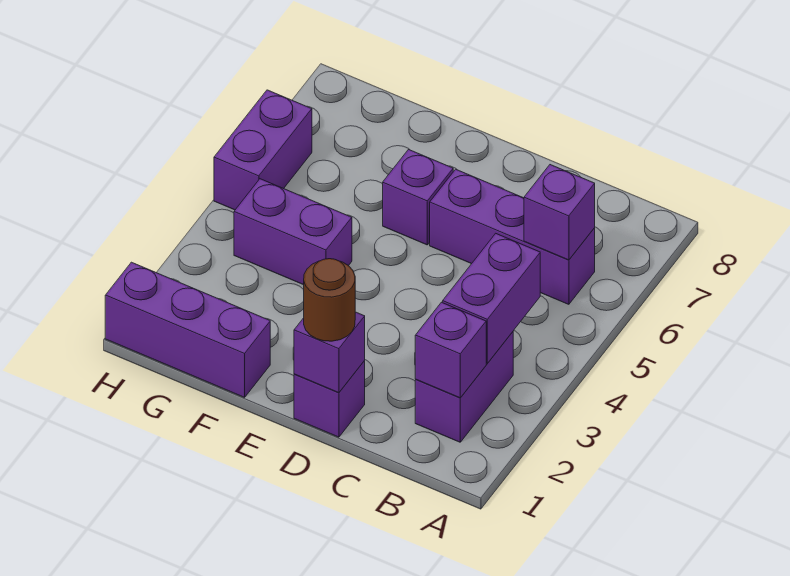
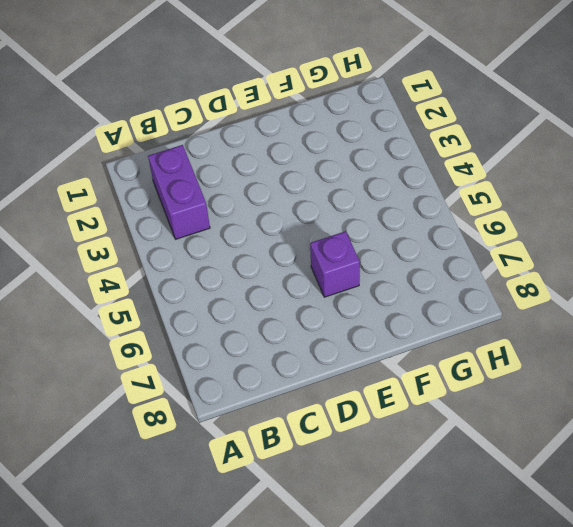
none -> purple 1x3 brick [430,169,595,304]
none -> purple 1x1 brick [294,361,365,437]
none -> purple 1x3 brick [105,262,270,397]

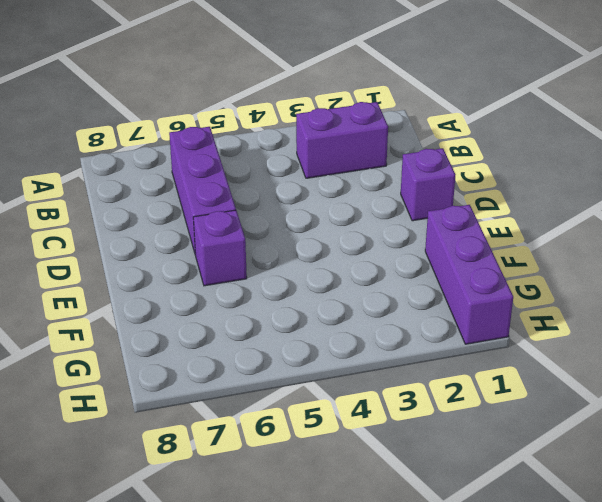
none -> purple 1x2 brick [234,179,352,285]
none -> purple 1x2 brick [214,90,312,210]
none -> purple 1x1 brick [415,302,486,398]

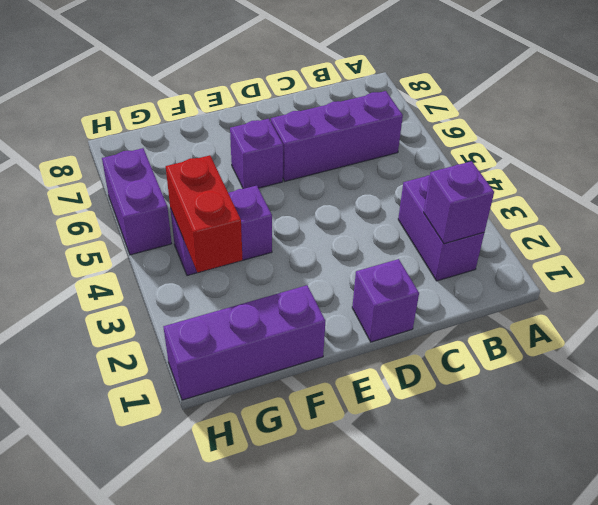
red 1x2 brick [166,155,242,273] -> none
none -> purple 1x2 brick [443,233,540,363]
none -> purple 1x1 brick [524,165,595,260]
none -> purple 1x1 brick [294,312,365,393]

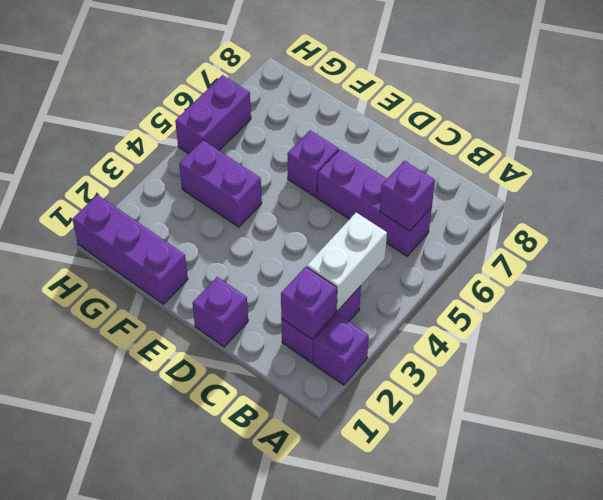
purple 1x1 brick [313,314,369,385] -> purple 1x1 brick moved to [294,312,365,393]
white 1x2 brick [307,213,387,311] -> purple 1x2 brick [443,233,540,363]
none -> brown 1x1 round brick [304,259,355,341]

